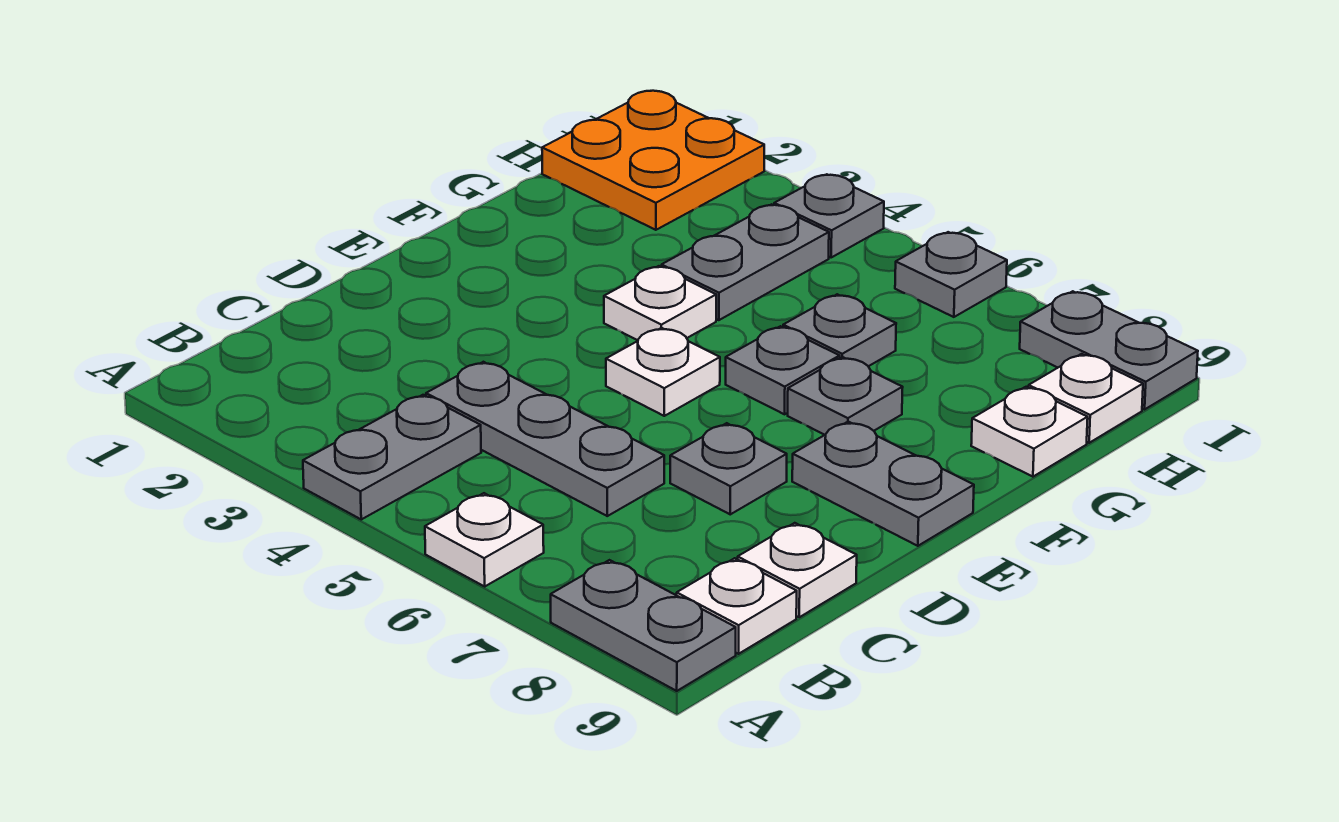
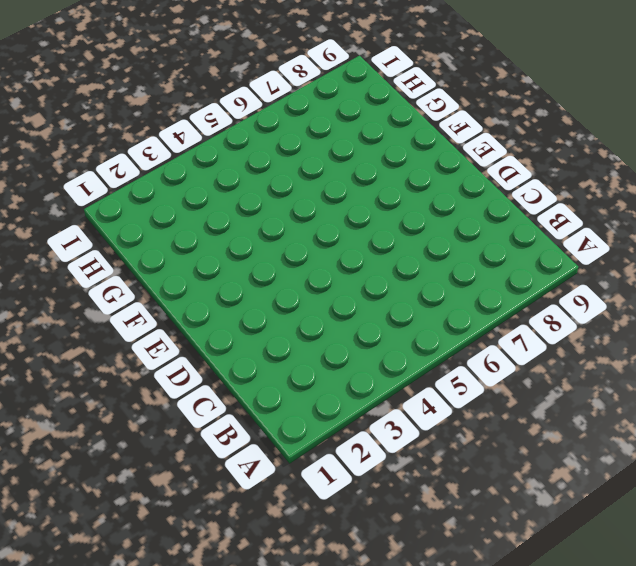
none -> grey 1x2 plate [303,395,481,519]
none -> white 1x1 plate [425,493,544,586]
none -> grey 1x2 plate [551,560,736,691]

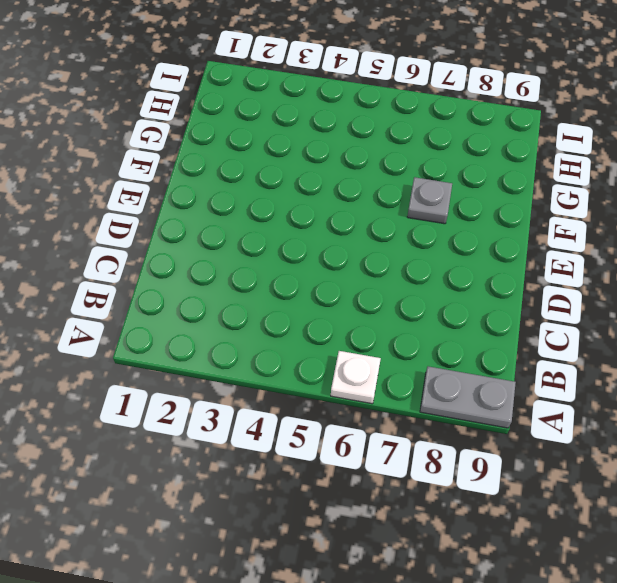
none -> grey 1x2 plate [303,395,481,519]
none -> white 1x1 plate [677,558,797,654]
none -> grey 1x3 plate [426,362,664,516]

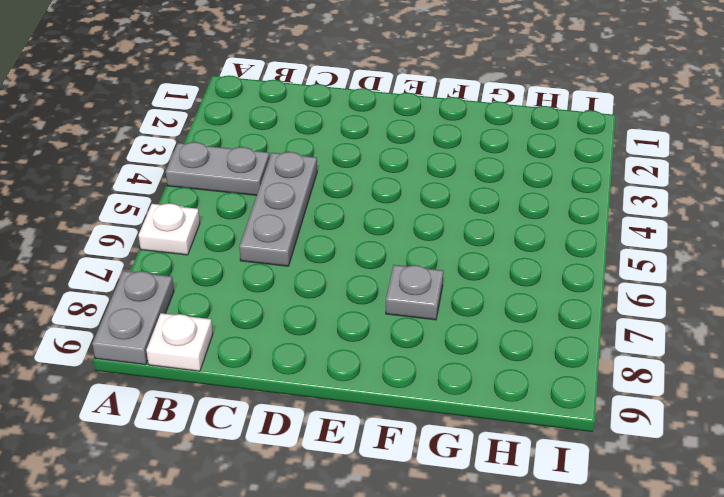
none -> white 1x1 plate [738,523,857,617]
none -> grey 1x1 plate [670,423,787,514]
none -> white 1x1 plate [606,328,720,416]

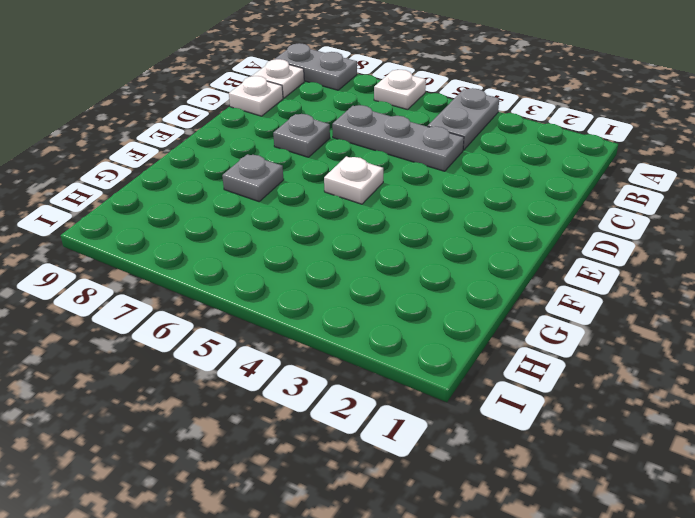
none -> grey 1x2 plate [792,422,974,546]
none -> white 1x1 plate [604,266,716,340]
none -> grey 1x1 plate [726,326,840,414]

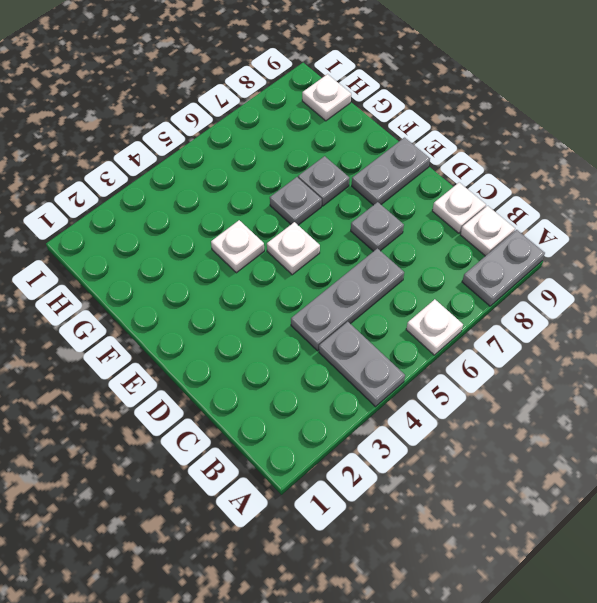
none -> grey 1x2 plate [662,204,829,320]
none -> grey 1x1 plate [783,294,896,366]
none -> white 1x1 plate [971,387,1088,477]

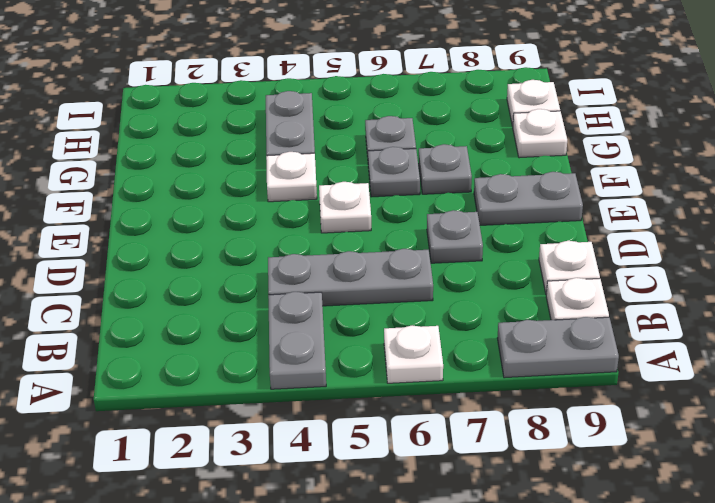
none -> orange 2x2 plate [542,91,764,230]
none -> grey 1x1 plate [774,174,884,257]
none -> grey 1x1 plate [895,232,1007,317]

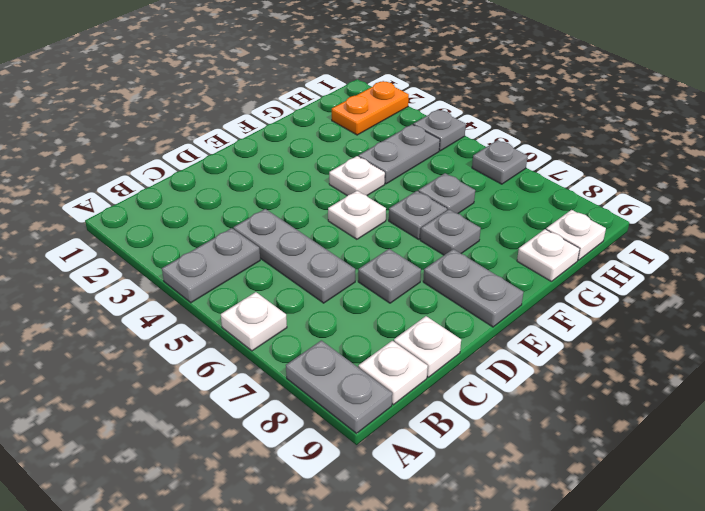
orange 1x2 plate [332,81,409,135] -> orange 2x2 plate [542,91,764,230]
none -> grey 1x2 plate [1020,291,1198,410]

